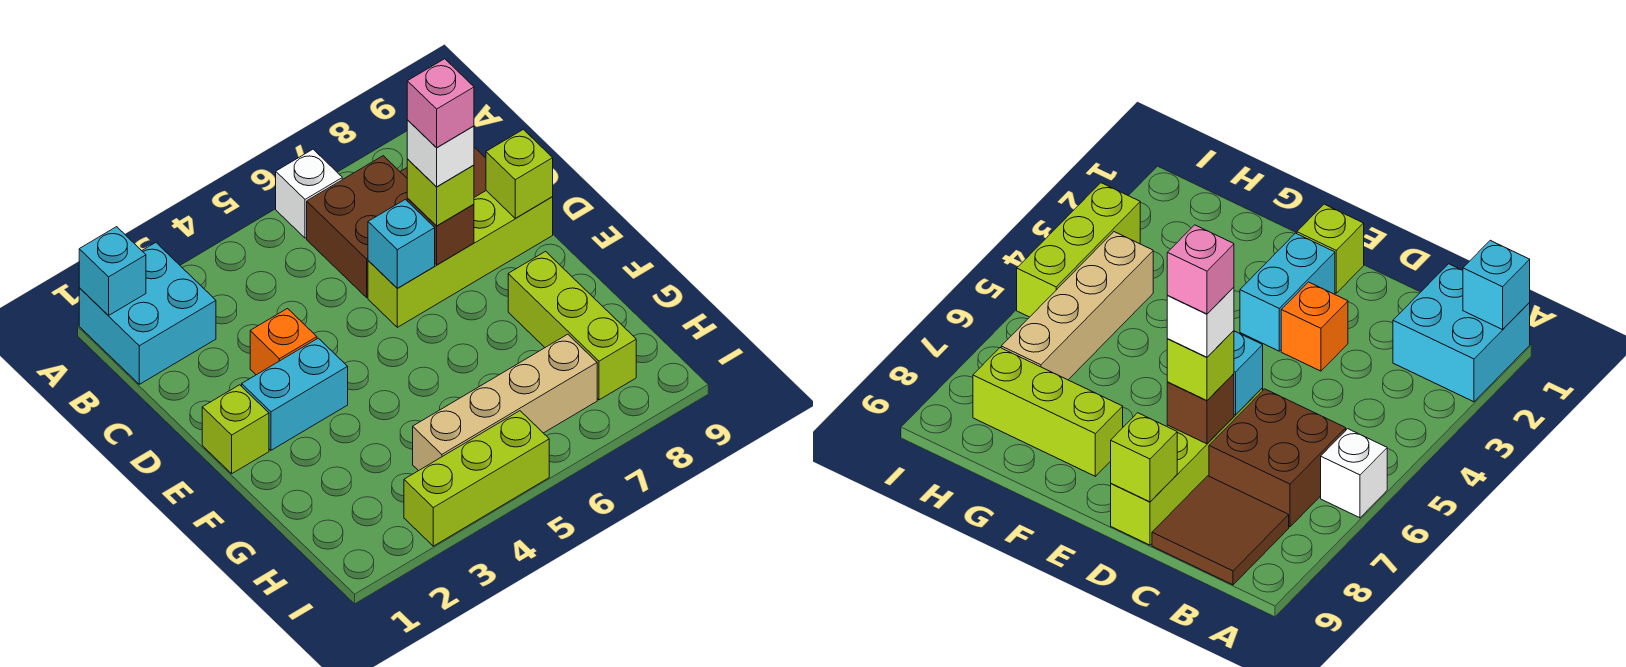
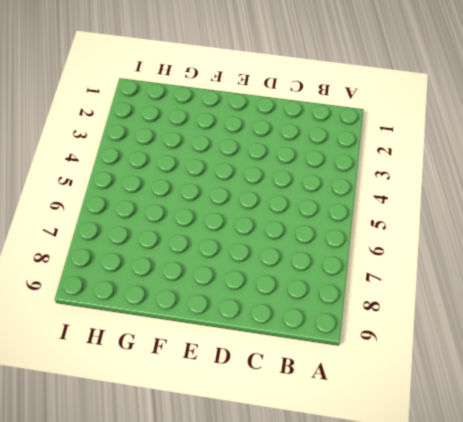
none -> cyan 2x2 brick [79,243,216,384]
none -> white 1x1 brick [276,149,342,238]
none -> brown 2x2 brick [307,156,407,297]

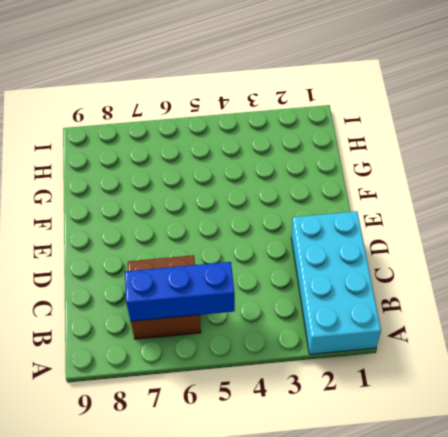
cyan 2x4 brick [291,211,381,354] -> cyan 2x2 brick [79,243,216,384]
blue 1x3 brick [125,262,235,321] -> none
none -> white 1x1 brick [276,149,342,238]
none -> brown 2x2 tile [1152,476,1289,585]
none -> orange 1x1 brick [250,309,317,375]

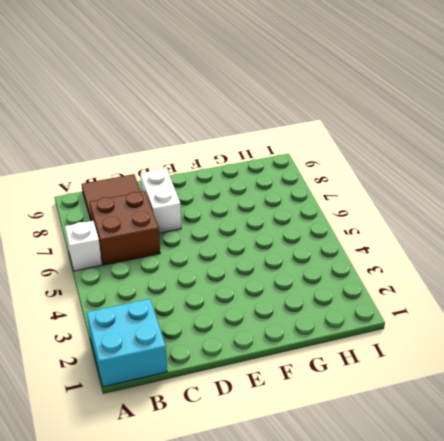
white 1x2 brick [140,169,181,233] -> lime 1x4 brick [368,191,553,327]
none -> orange 1x1 brick [250,309,317,375]
none -> lime 1x1 brick [202,385,269,473]
none -> cyan 1x2 brick [242,338,348,450]

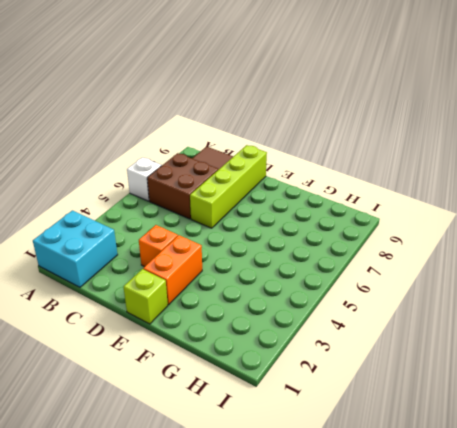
orange 1x2 brick [143,235,202,305] -> cyan 1x2 brick [242,338,348,450]
none -> lime 1x3 brick [508,251,636,400]
none -> tan 1x4 brick [413,334,597,471]
none -> lime 1x3 brick [404,411,549,546]

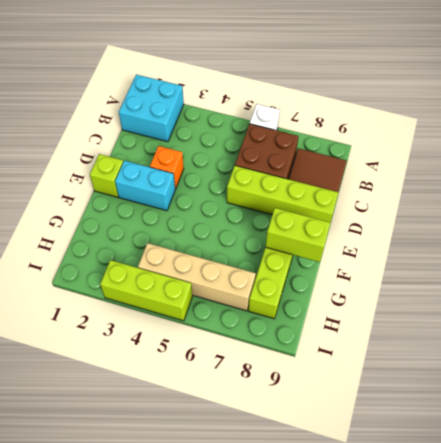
lime 1x2 brick [265,208,331,262] -> none
none -> cyan 1x1 brick [79,227,146,316]
none -> cyan 1x1 brick [368,199,435,288]
none -> brown 1x1 brick [407,198,474,265]

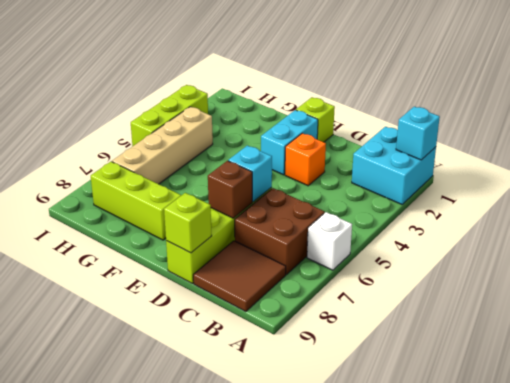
none -> lime 1x1 brick [407,159,474,226]
none -> white 1x1 brick [407,120,474,187]
none -> pink 1x1 brick [407,59,474,148]

